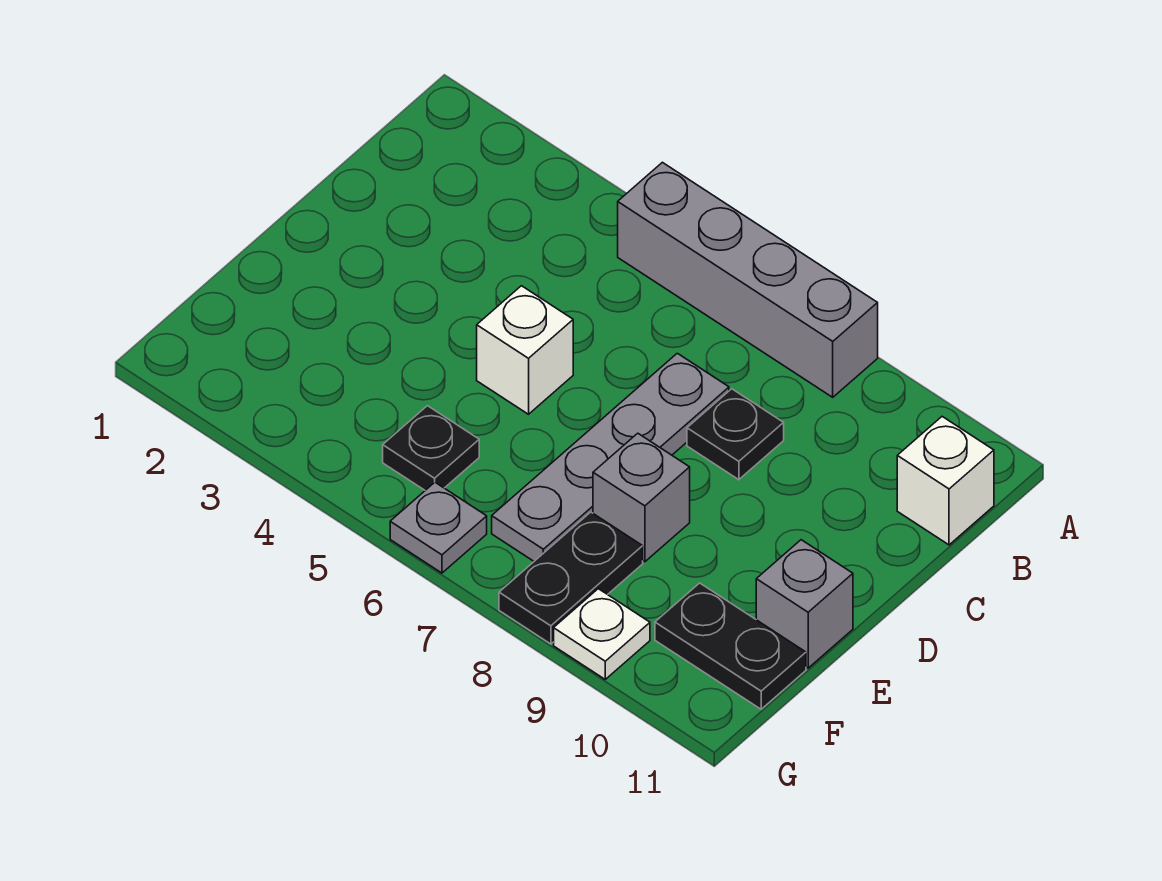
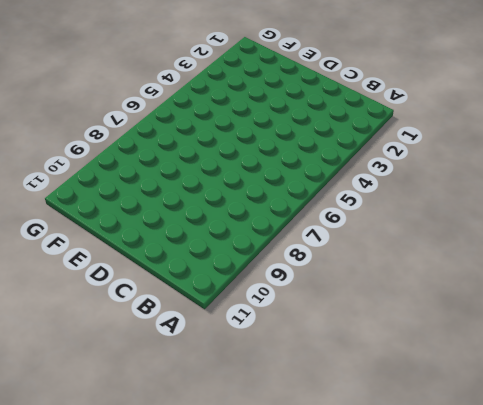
none -> grey 1x4 brick [618,162,878,397]
none -> white 1x1 brick [897,417,994,545]
none -> grey 1x4 plate [492,353,729,561]

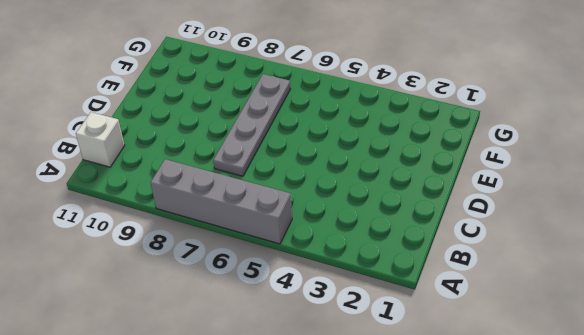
none -> black 1x1 plate [687,389,784,480]
none -> white 1x1 brick [477,286,573,414]
none -> grey 1x1 brick [593,433,690,562]

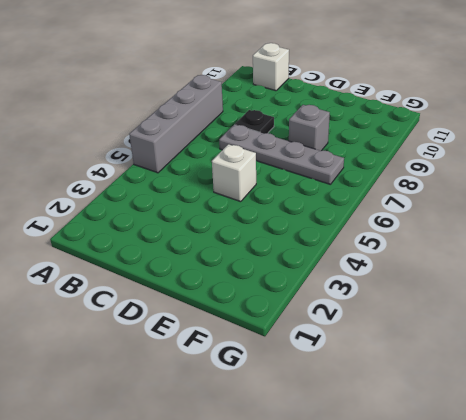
none -> grey 1x1 brick [756,540,853,668]
none -> black 1x1 plate [383,406,479,490]
none -> black 1x2 plate [499,512,643,644]

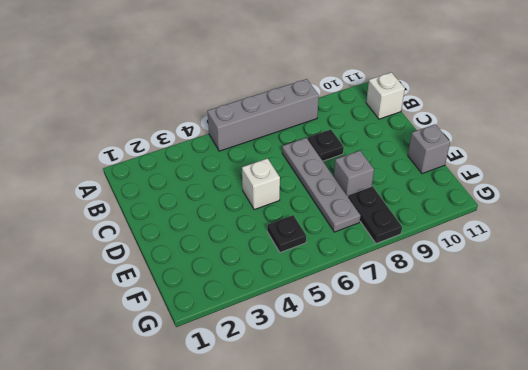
none -> black 1x2 plate [655,583,806,709]
none -> grey 1x1 plate [390,482,487,573]
none -> white 1x1 plate [554,589,650,679]

